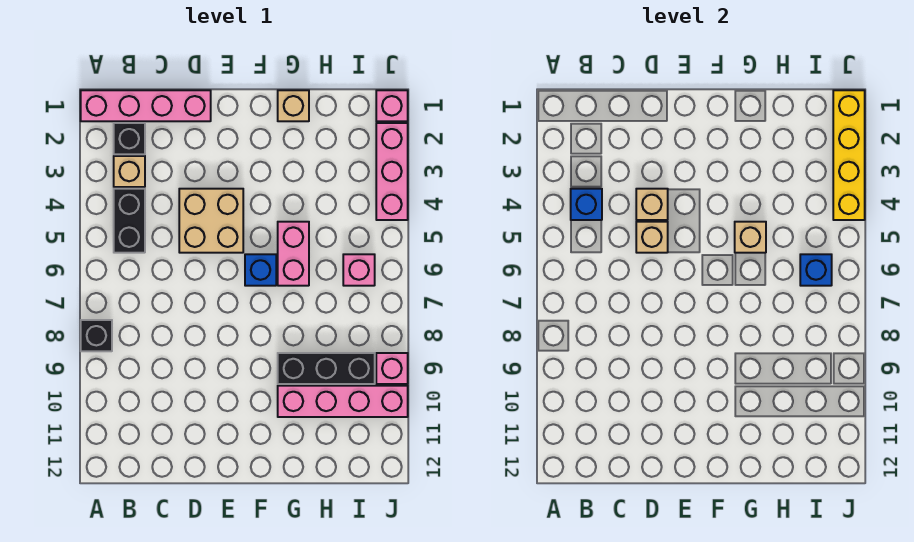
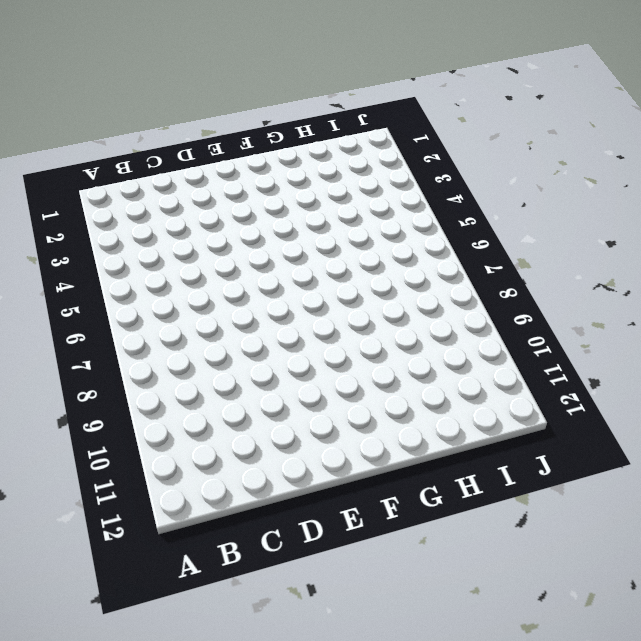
none -> pink 1x4 brick [81,90,211,121]
none -> black 1x1 brick [81,320,112,351]
none -> black 1x1 brick [114,123,145,154]

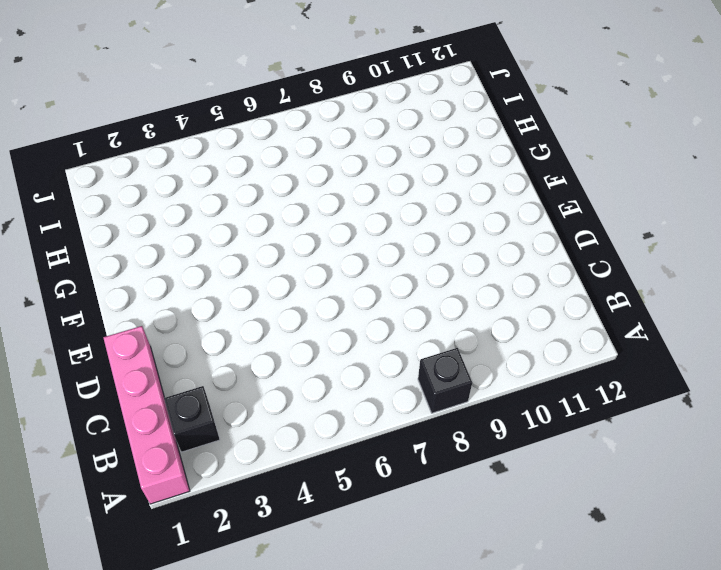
none -> tan 1x1 brick [114,156,145,187]
none -> black 1x2 brick [114,189,145,253]
none -> tan 2x2 brick [179,189,243,253]

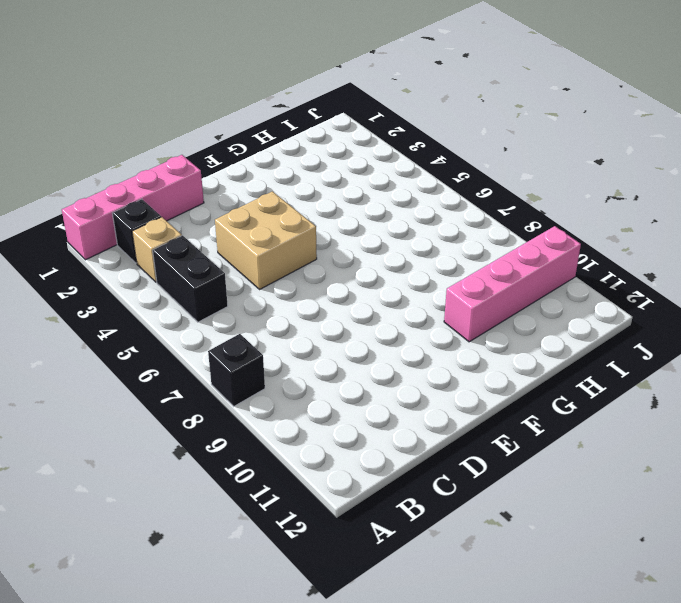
none -> blue 1x1 brick [245,254,276,286]
none -> tan 1x1 brick [278,90,309,121]
none -> pink 1x2 brick [278,222,309,286]

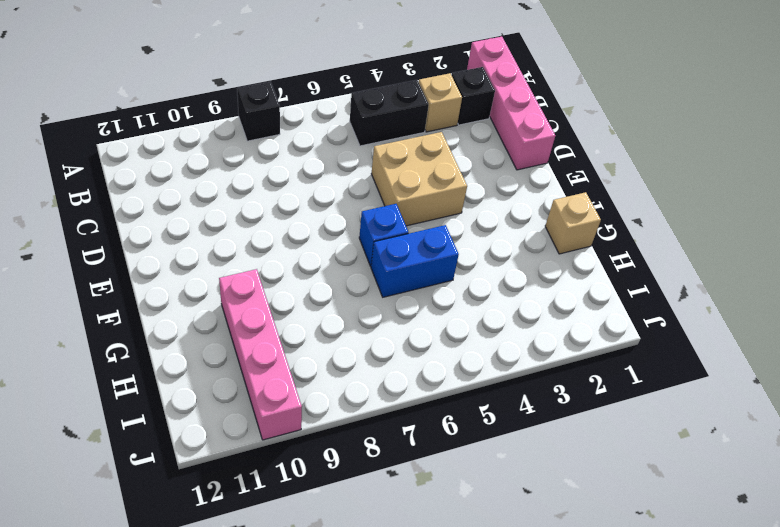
blue 1x2 brick [371,225,459,297] -> pink 1x2 brick [278,222,309,286]
none -> black 1x3 brick [278,353,375,384]
none -> pink 1x1 brick [343,254,375,286]
none -> pink 1x1 brick [376,90,408,121]

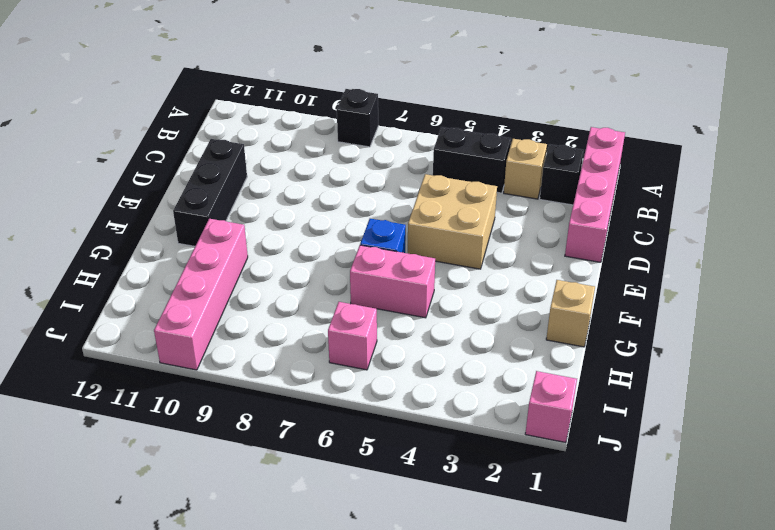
black 1x3 brick [173,139,247,246] -> black 1x3 brick moved to [278,353,375,384]
none -> pink 1x3 brick [376,123,408,220]
none -> pink 1x1 brick [376,353,408,384]
none -> blue 1x1 brick [571,189,602,220]

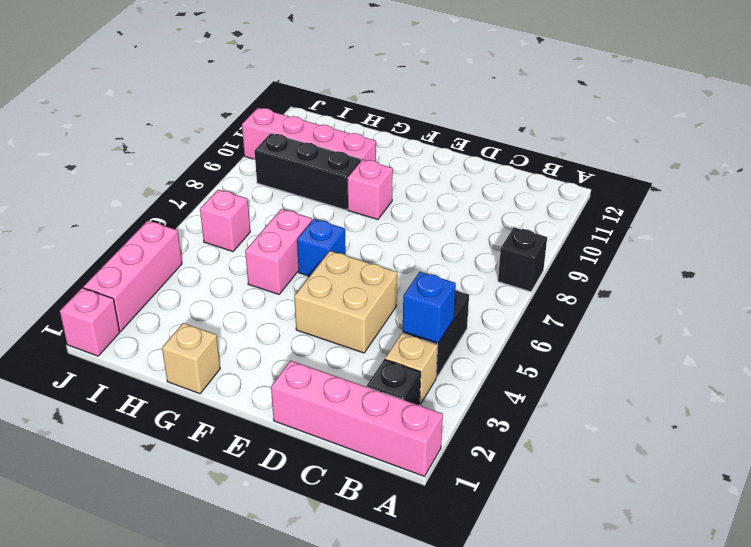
pink 1x1 brick [348,160,393,220] -> pink 1x1 brick moved to [376,353,408,384]
none -> tan 1x1 brick [636,189,668,220]
none -> tan 1x1 brick [636,222,668,253]
none -> tan 1x1 brick [735,222,766,253]

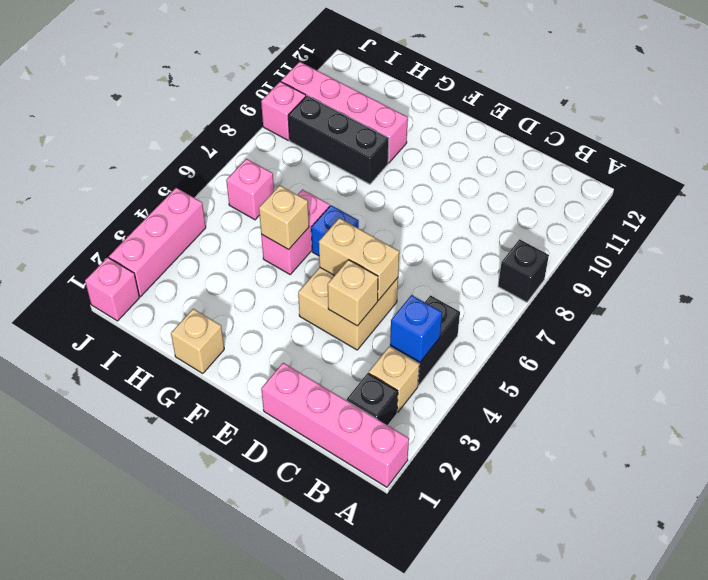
tan 1x2 brick [319,218,399,301] -> tan 1x1 brick [636,222,668,253]
none -> blue 1x1 brick [800,254,832,286]
none -> yellow 1x4 brick [833,90,865,220]

